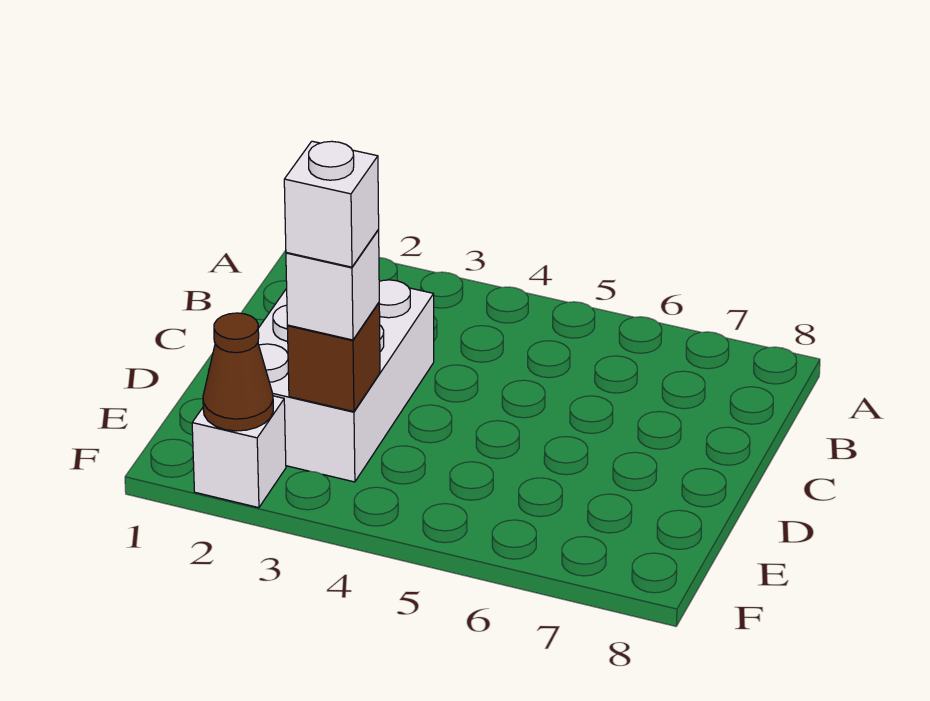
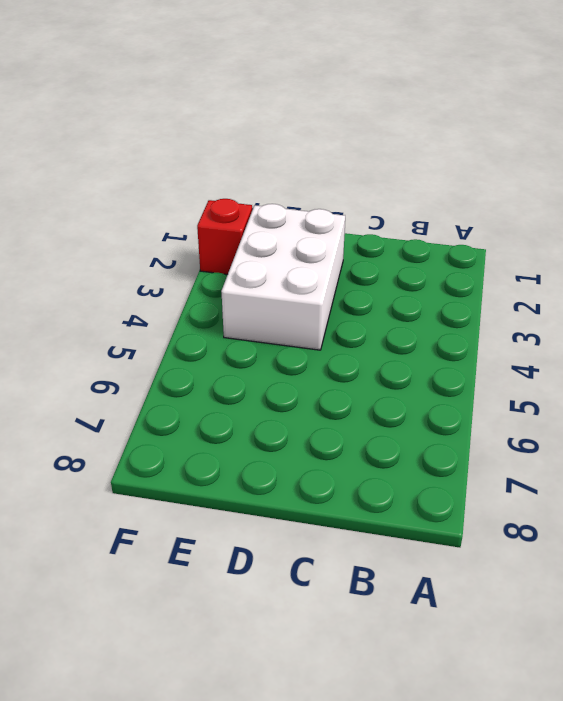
white 2x3 brick [221,204,345,350] -> white 2x3 brick turned to [258,280,434,482]
red 1x1 brick [197,199,252,274] -> white 1x1 brick [192,396,286,508]
none -> brown 1x1 brick [287,303,380,412]
none -> brown 1x1 cone [203,313,273,431]

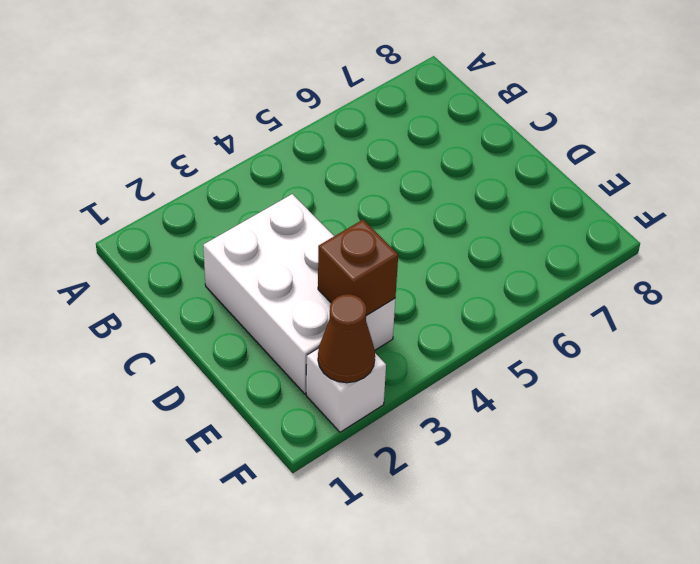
none -> white 1x1 brick [286,230,379,340]
none -> white 1x1 brick [284,141,379,267]

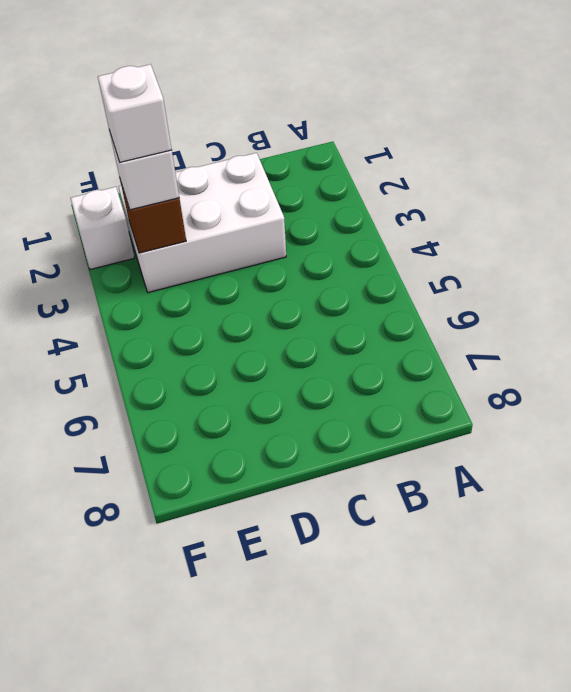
none -> brown 1x1 cone [203,313,273,431]

